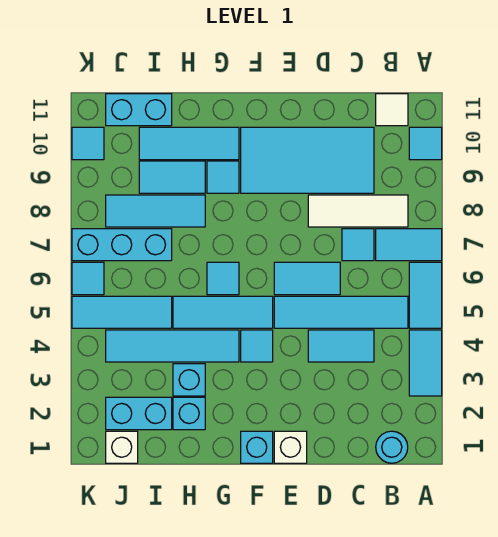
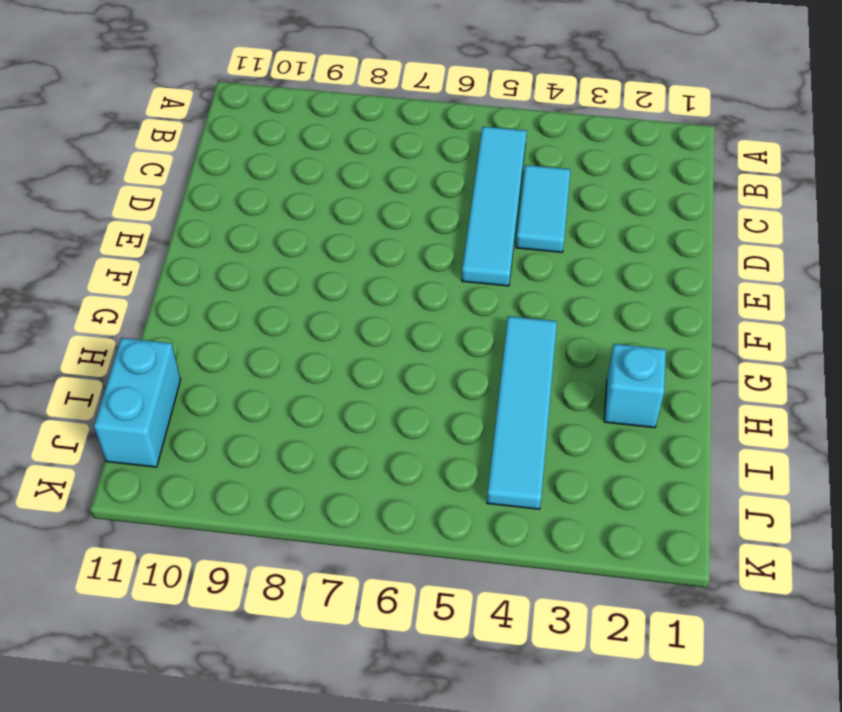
none -> cyan 1x2 tile [409,330,442,396]
none -> cyan 1x2 tile [409,262,442,328]
none -> cyan 1x2 tile [376,229,442,261]
none -> cyan 1x1 tile [409,127,442,160]

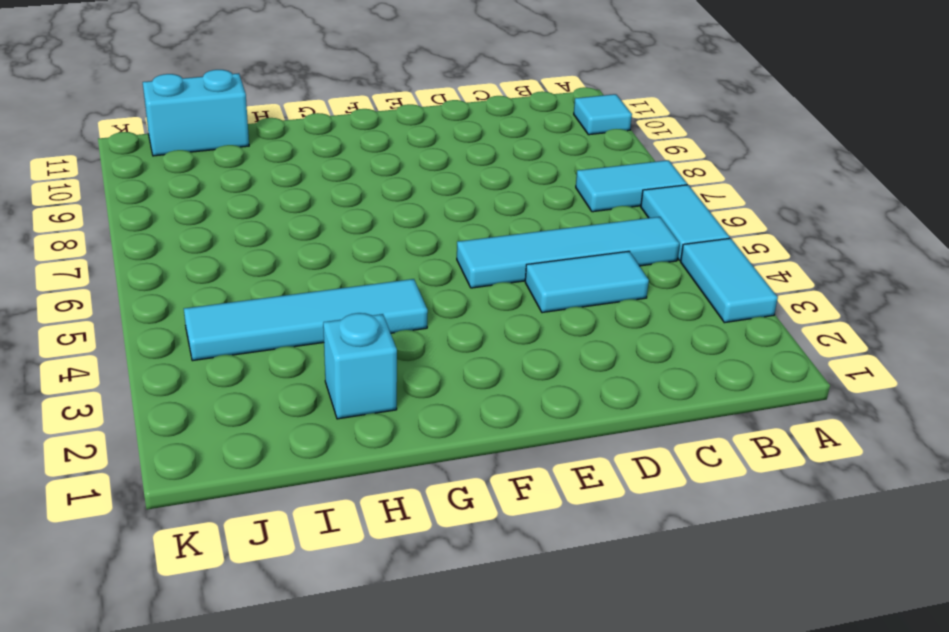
none -> cyan 1x1 round brick [376,431,408,463]
none -> white 1x3 tile [308,195,408,227]
none -> white 1x1 tile [376,94,408,126]
none -> cyan 1x1 tile [342,229,374,261]

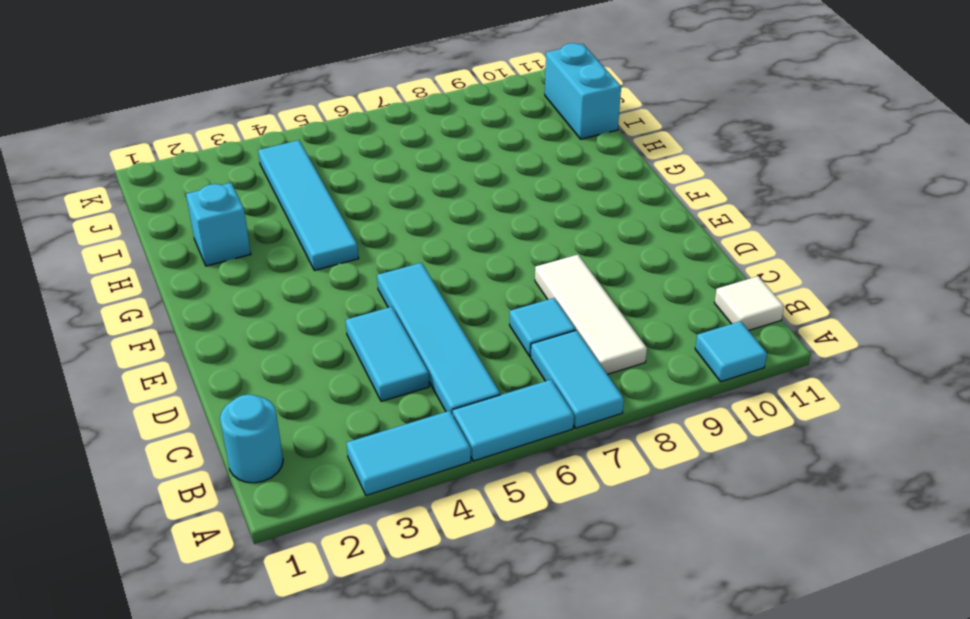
none -> cyan 2x4 tile [241,127,374,193]
none -> cyan 1x2 tile [274,262,340,295]
none -> white 1x1 brick [274,431,307,463]
none -> cyan 1x1 brick [241,431,273,463]

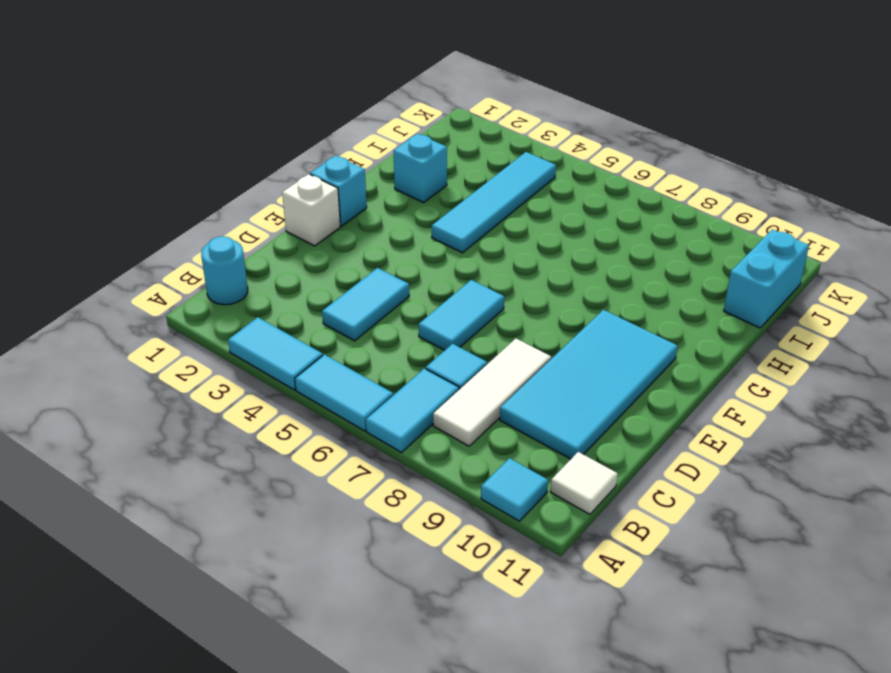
none -> cyan 1x4 tile [274,296,408,328]
none -> cyan 1x1 tile [241,330,273,362]
none -> cyan 1x3 tile [173,296,273,328]
none -> cyan 1x1 tile [207,262,239,295]

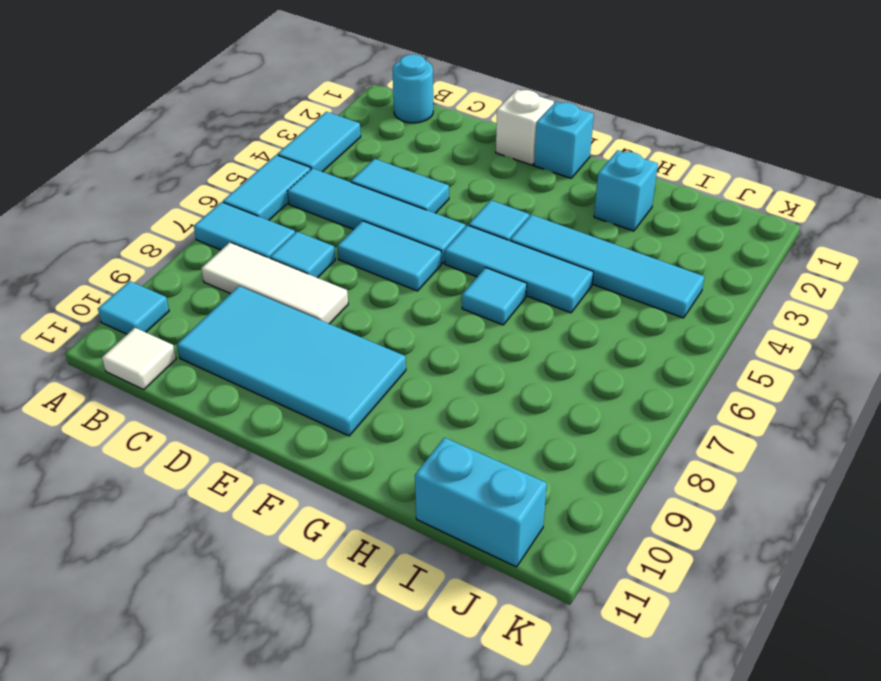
none -> cyan 1x1 tile [207,161,239,193]
none -> cyan 1x3 tile [139,127,239,160]
none -> cyan 1x1 brick [173,364,205,396]
none -> cyan 1x3 tile [106,195,205,227]

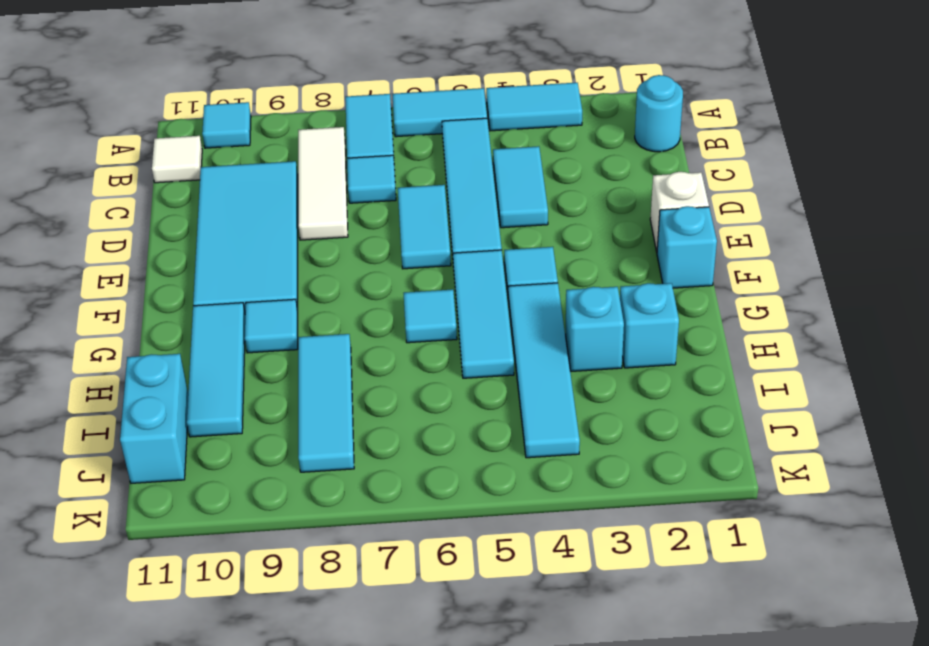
none -> cyan 1x2 tile [139,161,205,193]
none -> cyan 1x2 brick [106,397,172,430]
none -> cyan 1x3 tile [72,296,172,328]
none -> cyan 1x3 brick [72,229,172,261]

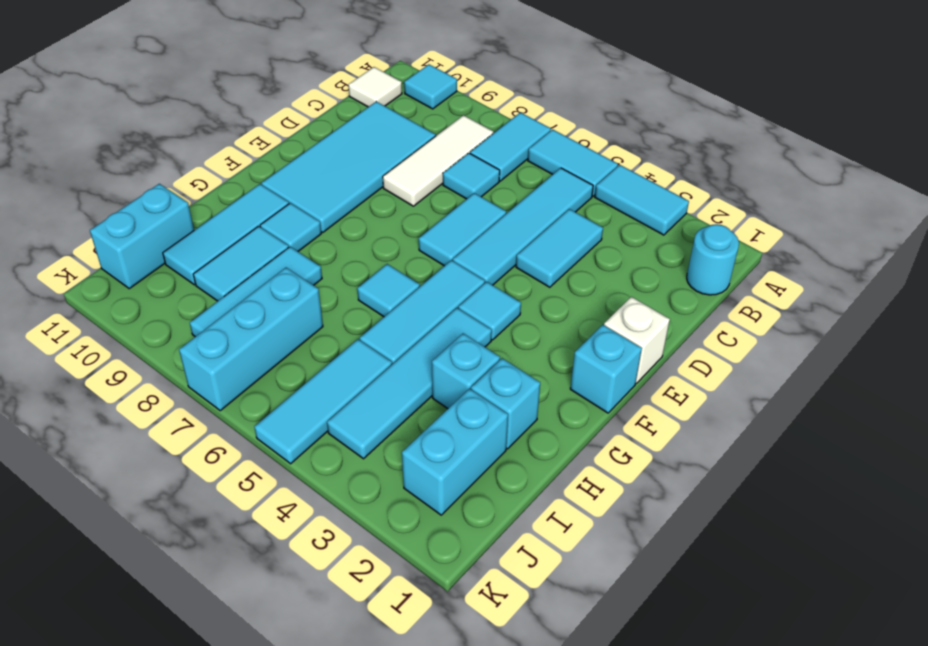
none -> white 1x1 brick [106,431,138,463]
none -> cyan 1x1 tile [72,262,104,295]
none -> cyan 1x1 tile [72,127,104,160]

